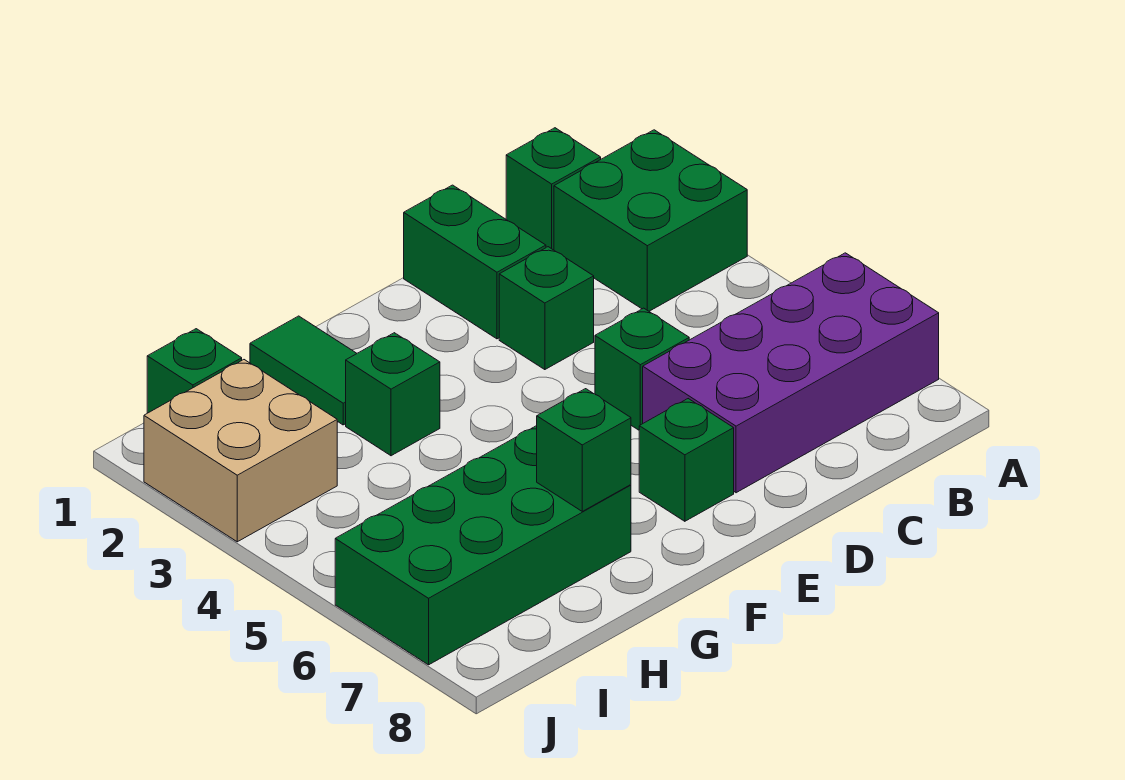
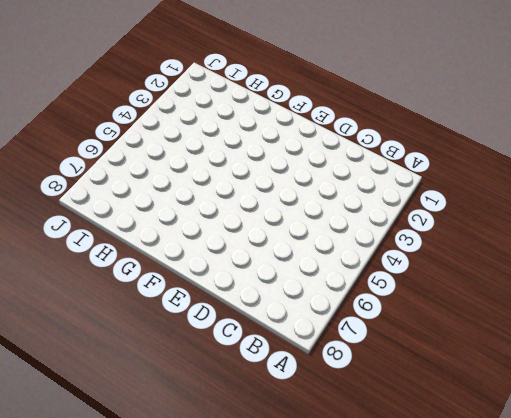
none -> green 2x2 brick [554,130,747,311]
none -> purple 2x4 brick [643,253,939,493]
none -> green 1x1 brick [506,128,601,250]

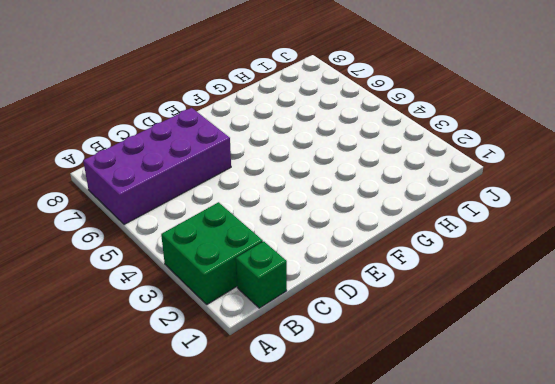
none -> green 1x2 brick [404,185,546,339]
none -> green 1x1 brick [499,247,594,370]
none -> green 1x1 brick [595,308,689,430]

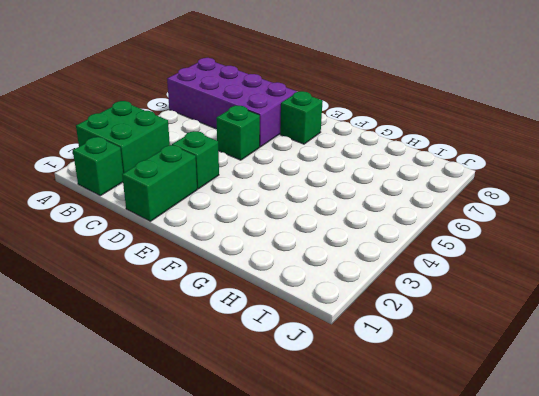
none -> green 1x2 tile [250,316,357,425]
none -> green 1x1 brick [346,333,440,456]
none -> green 2x4 brick [335,426,631,665]

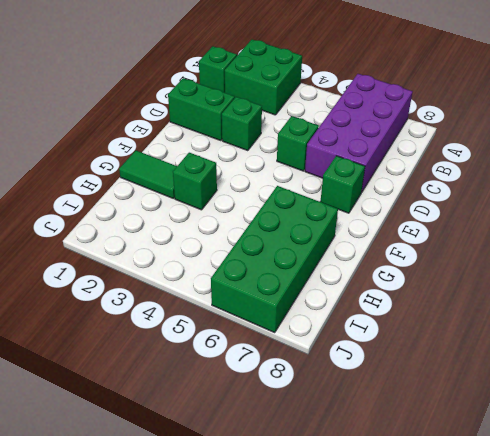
none -> green 1x1 brick [147,329,242,413]
none -> tan 2x2 brick [144,360,337,542]
none -> green 1x1 brick [537,389,631,511]

